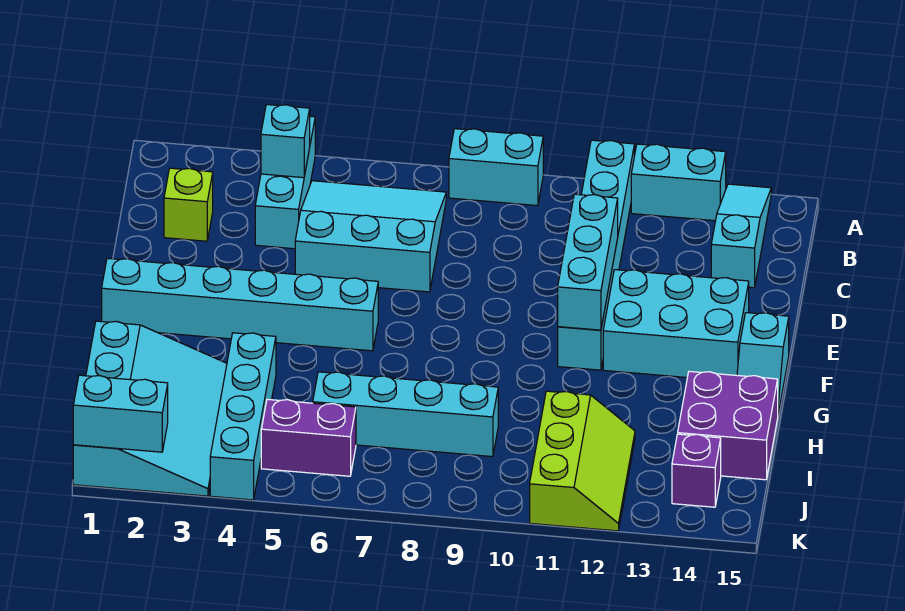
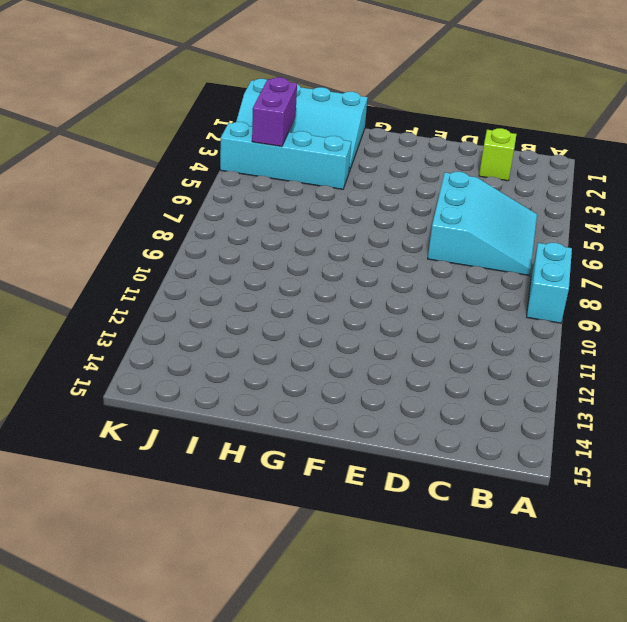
purple 1x2 brick [252,77,297,147] -> purple 1x2 brick moved to [261,399,356,476]
none -> cyan 1x3 brick [255,116,315,249]
none -> cyan 1x6 brick [558,140,634,370]
none -> cyan 1x2 brick [631,144,726,221]

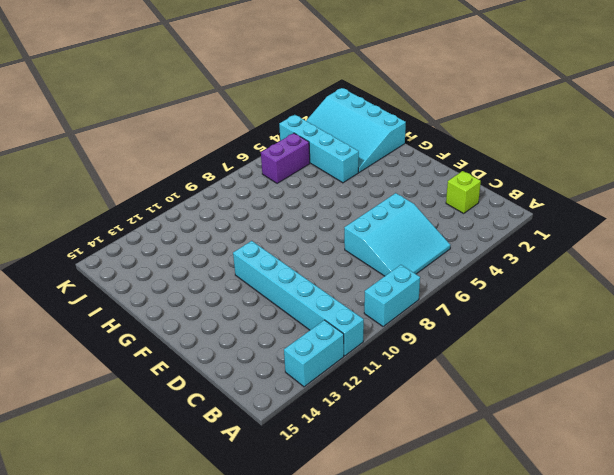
none -> cyan 1x3 brick [255,116,315,249]
none -> cyan 1x3 slope [711,184,771,288]
none -> cyan 2x3 brick [603,270,749,377]

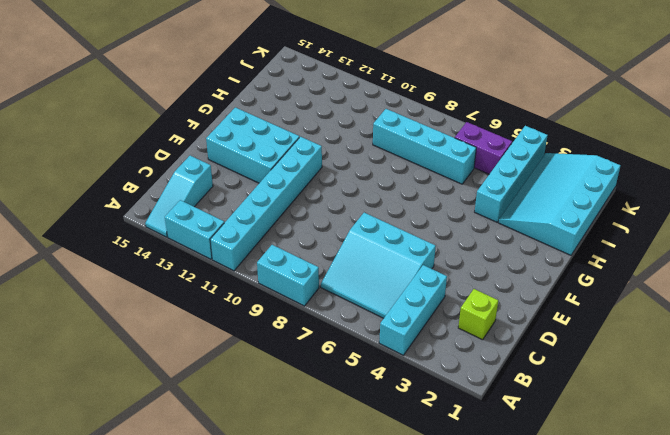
none -> cyan 1x6 brick [102,258,378,351]
none -> cyan 1x2 slope [737,313,789,413]
none -> purple 2x2 brick [678,371,778,480]

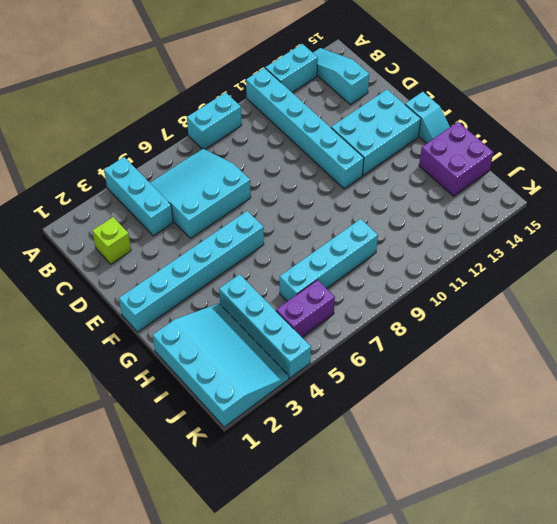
none -> lime 2x3 slope [530,391,635,531]
none -> purple 1x1 brick [672,434,721,507]
none -> cyan 1x1 brick [261,105,310,178]

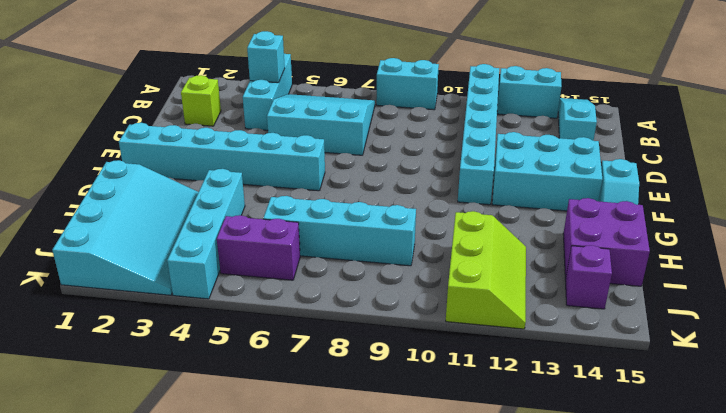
none -> cyan 1x3 brick [558,194,618,330]
none -> cyan 1x2 brick [73,375,168,452]

